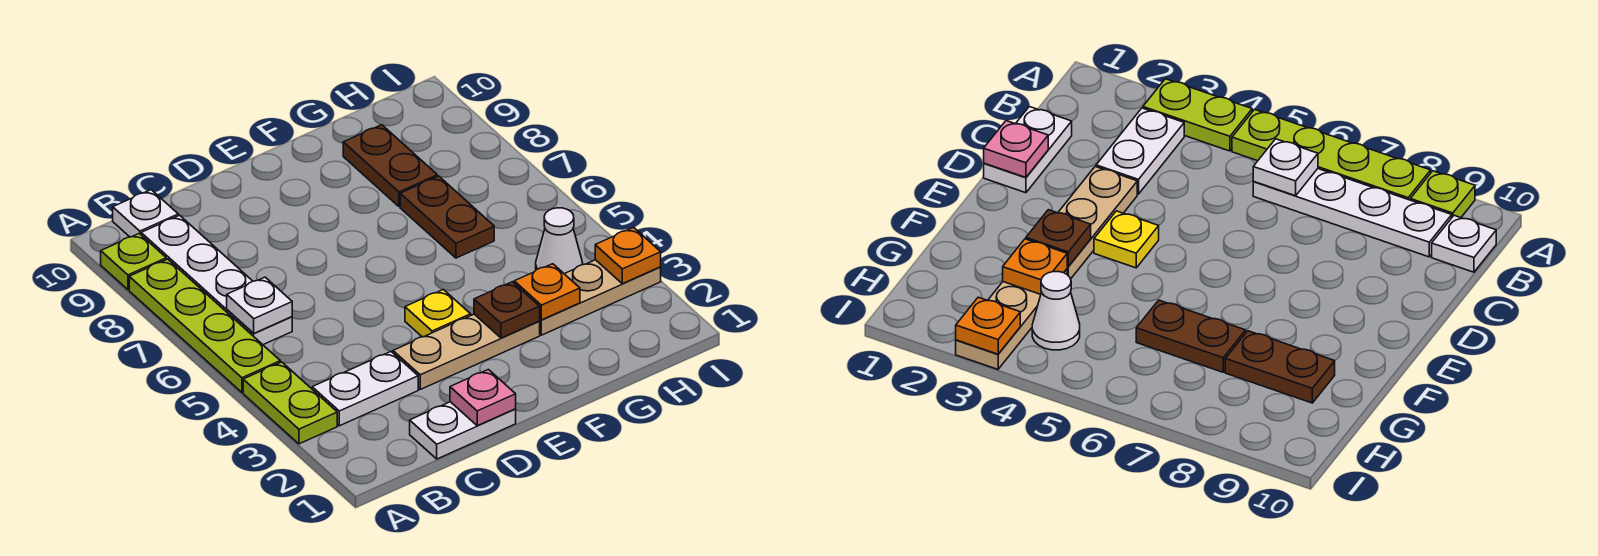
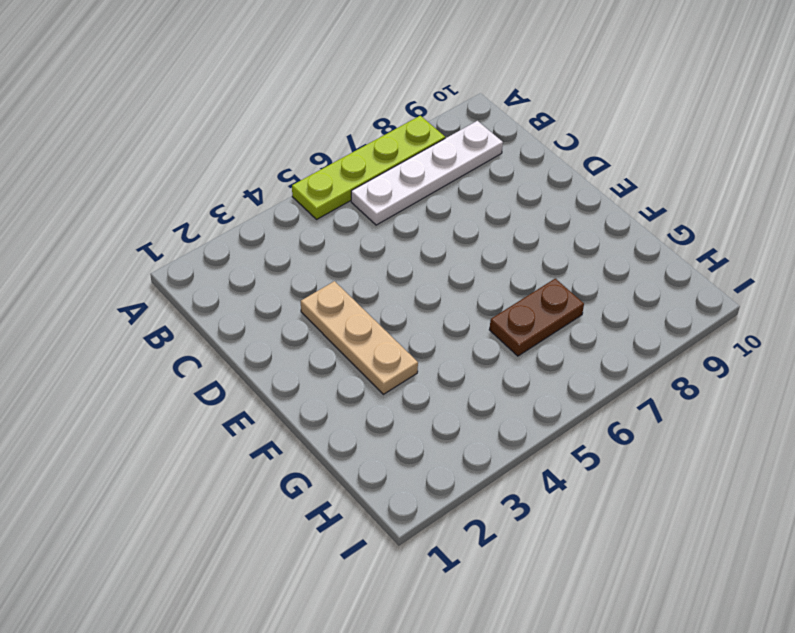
none -> lime 1x2 plate [243,362,337,444]
none -> lime 1x1 plate [101,234,166,290]
none -> white 1x2 plate [312,351,418,426]

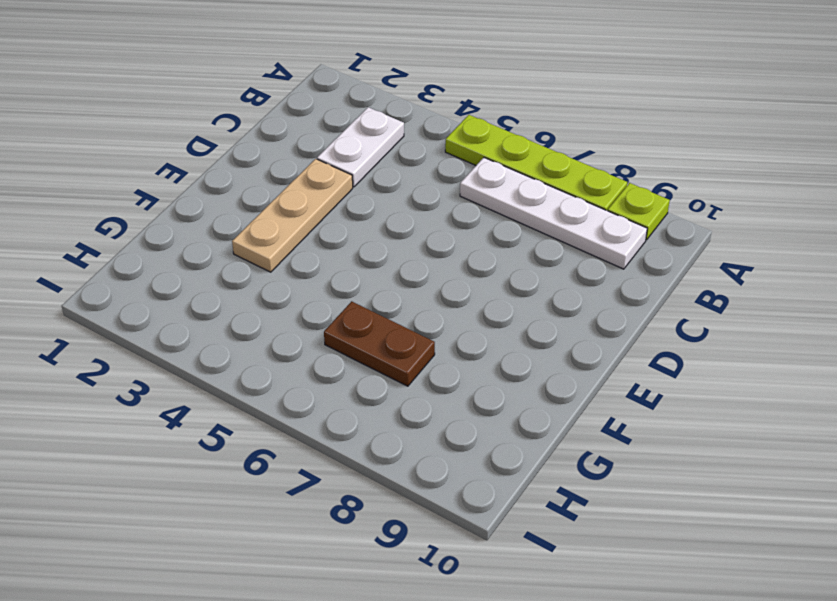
none -> lime 1x2 plate [243,362,337,444]
none -> white 1x1 plate [113,190,178,237]
none -> white 1x2 plate [410,402,516,459]

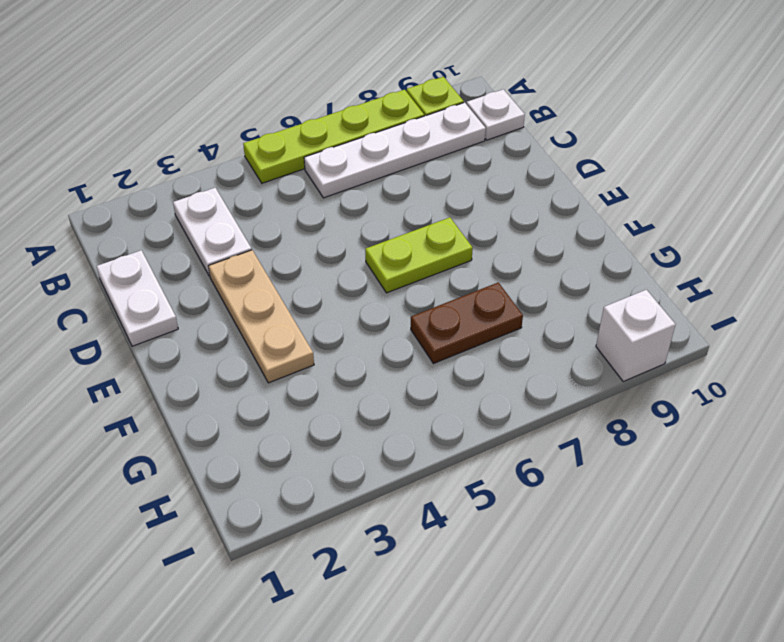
lime 1x2 plate [365,217,473,293] -> lime 1x2 plate moved to [243,362,337,444]
white 1x1 brick [596,290,676,381] -> none
none -> yellow 1x1 plate [405,290,471,337]
none -> tan 1x3 plate [539,260,661,335]
none -> brown 1x2 plate [343,125,437,207]

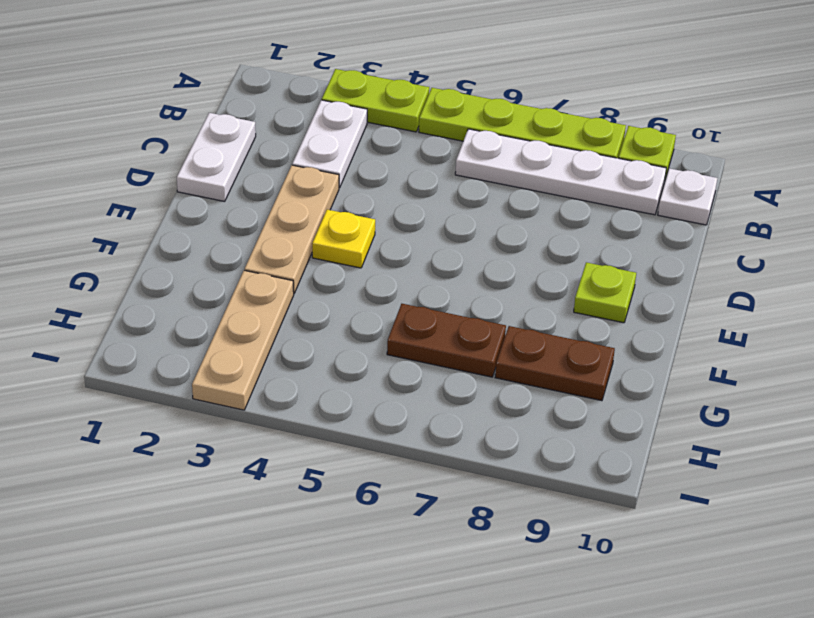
lime 1x1 plate [574,262,636,323] -> none
none -> white 1x1 cone [536,208,583,274]
none -> white 1x1 plate [227,277,292,333]
none -> pink 1x1 plate [450,370,516,426]

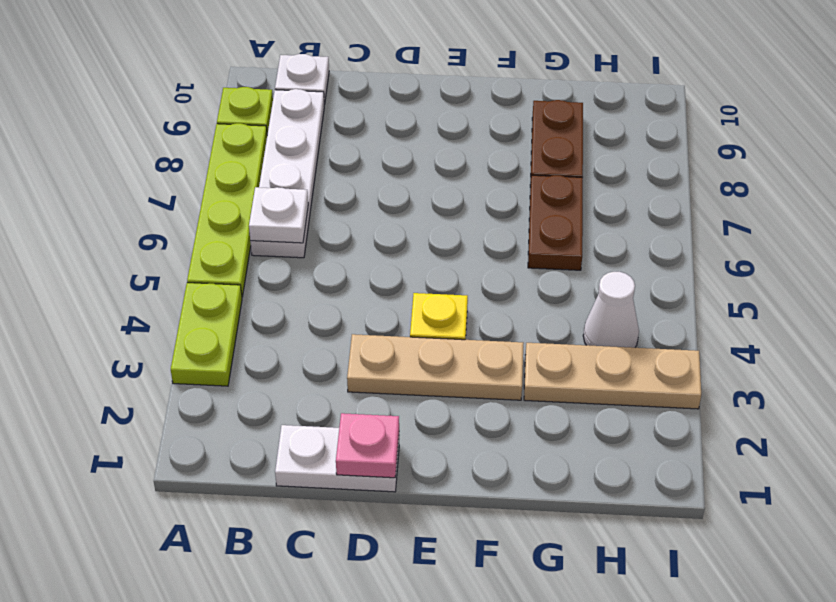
none -> white 1x2 plate [312,351,418,426]
none -> brown 1x1 plate [474,282,540,338]
none -> orange 1x1 plate [514,264,580,320]

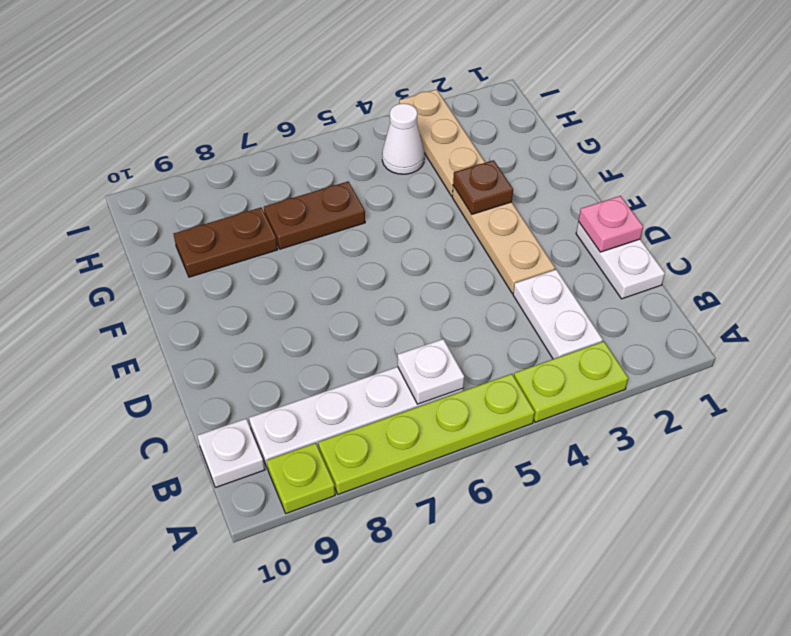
none -> yellow 1x1 plate [405,290,471,337]
none -> orange 1x1 plate [514,264,580,320]
none -> orange 1x1 plate [595,227,661,284]

